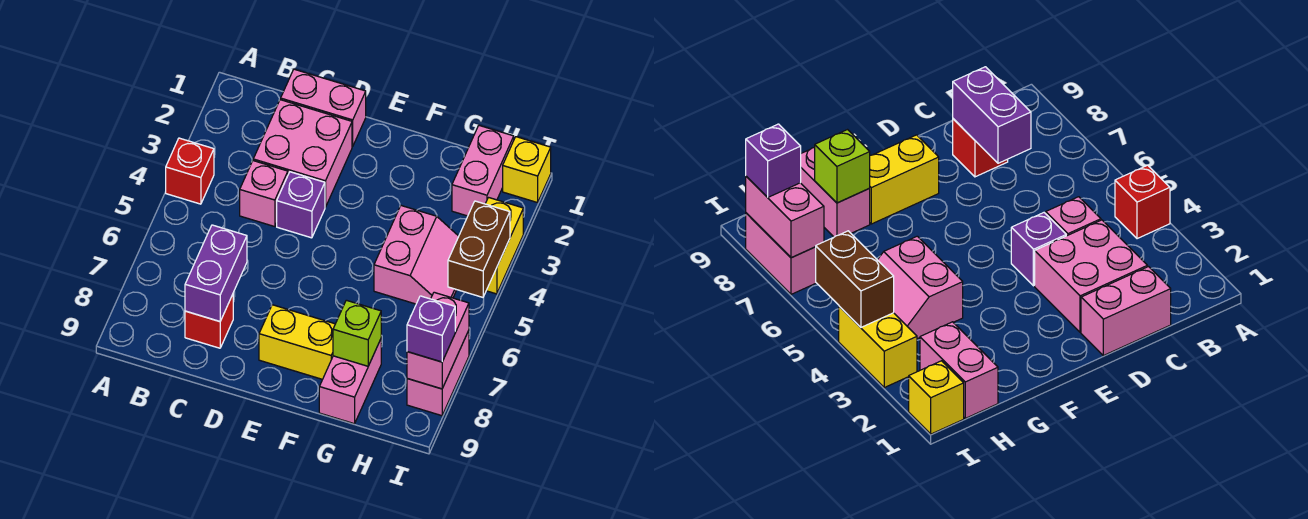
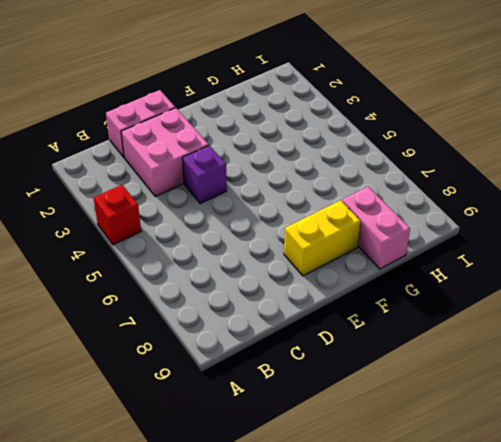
none -> pink 1x1 brick [240,161,288,227]
none -> red 1x1 brick [185,294,233,348]
none -> pink 2x2 slope [374,206,459,304]

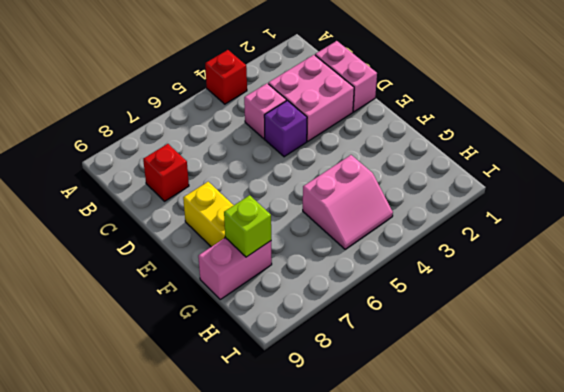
none -> pink 1x2 brick [452,126,514,216]
none -> yellow 1x1 brick [503,137,551,203]
none -> yellow 1x2 brick [485,198,523,294]

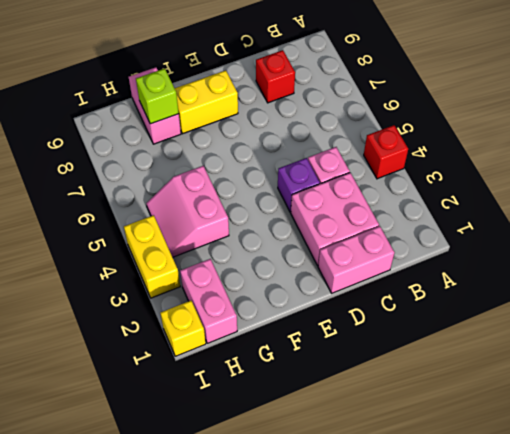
none -> pink 1x2 brick [407,330,469,416]
none -> purple 1x2 brick [185,225,247,321]
none -> brown 1x2 brick [448,201,510,297]

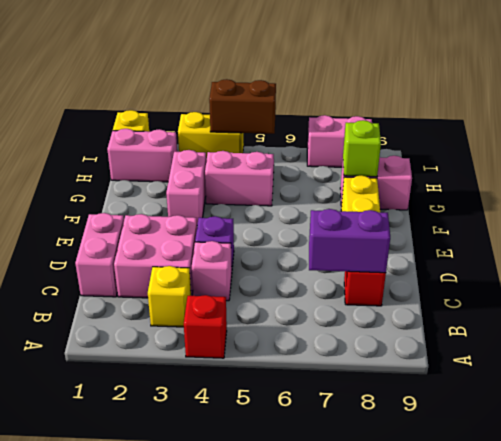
yellow 1x1 brick [148,266,191,327] -> none
pink 1x2 brick [166,150,206,225] -> pink 1x2 brick turned to [407,292,469,389]
none -> purple 1x1 brick [407,296,455,362]

